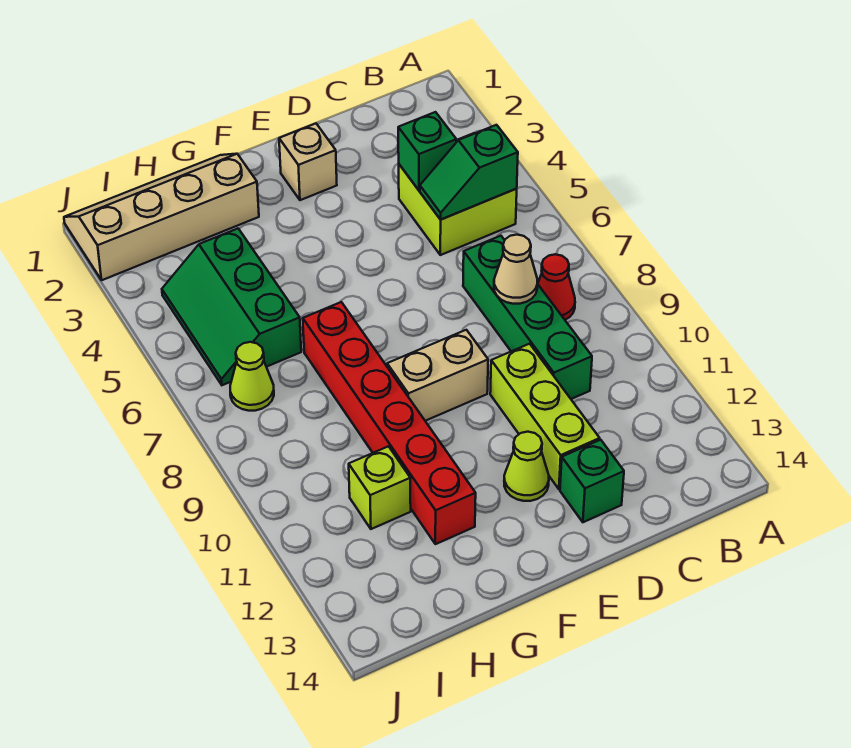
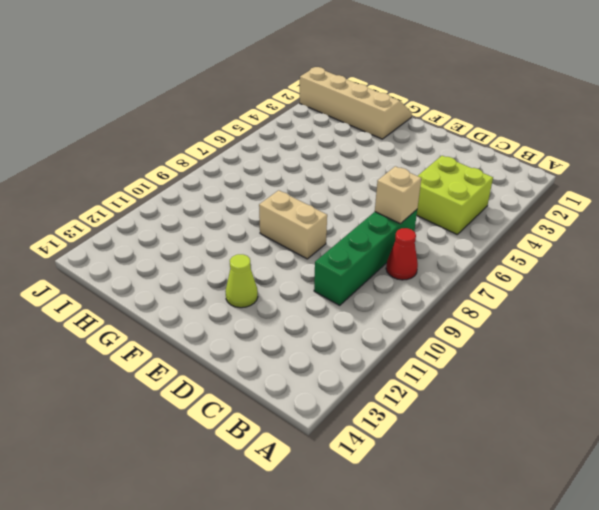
tan 1x1 brick [375,166,421,224] -> tan 1x1 brick moved to [279,124,337,200]
none -> lime 1x3 brick [490,344,600,489]
none -> green 1x1 brick [560,440,624,522]
none -> red 1x6 brick [303,302,476,544]

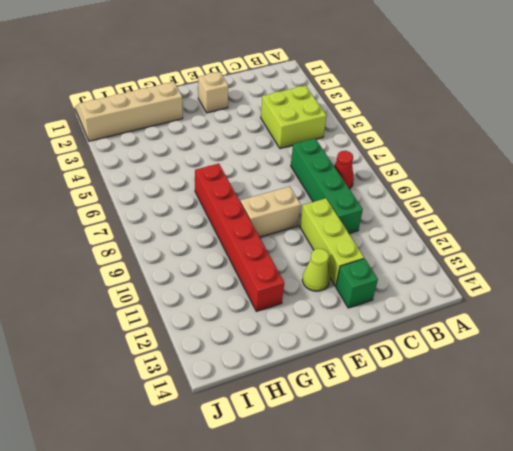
none -> green 2x3 slope [162,229,301,385]
none -> lime 1x1 brick [349,446,411,529]
none -> lime 1x1 cone [230,342,274,411]

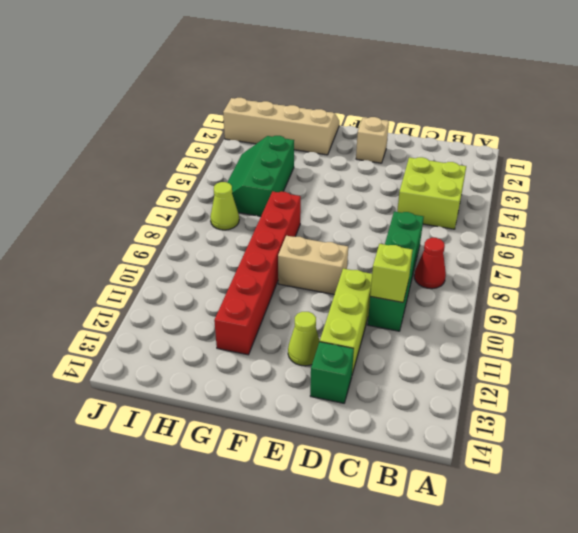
lime 1x1 brick [370,244,413,302] -> lime 1x1 brick moved to [349,446,411,529]
none -> green 1x2 slope [420,125,518,219]
none -> green 1x1 brick [398,112,456,190]
none -> tan 1x1 cone [494,235,538,304]

